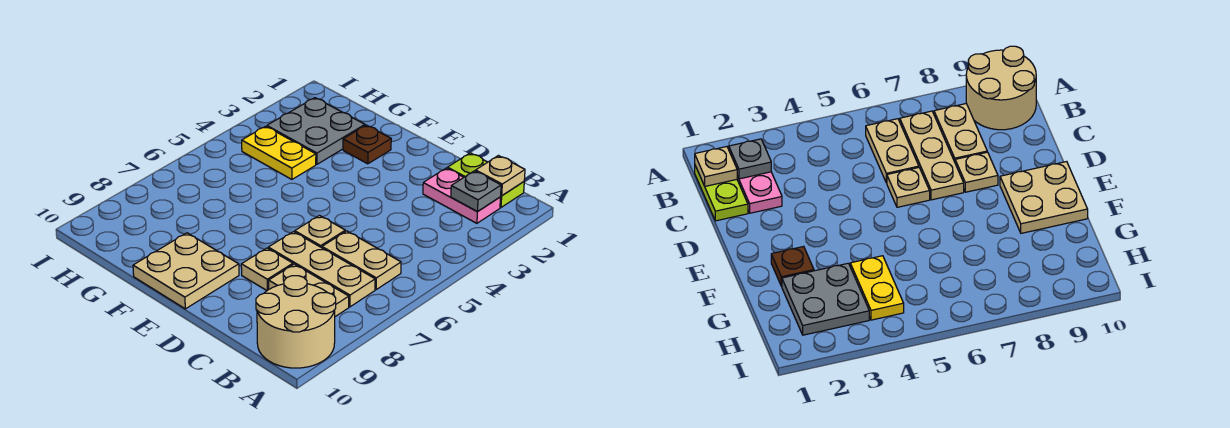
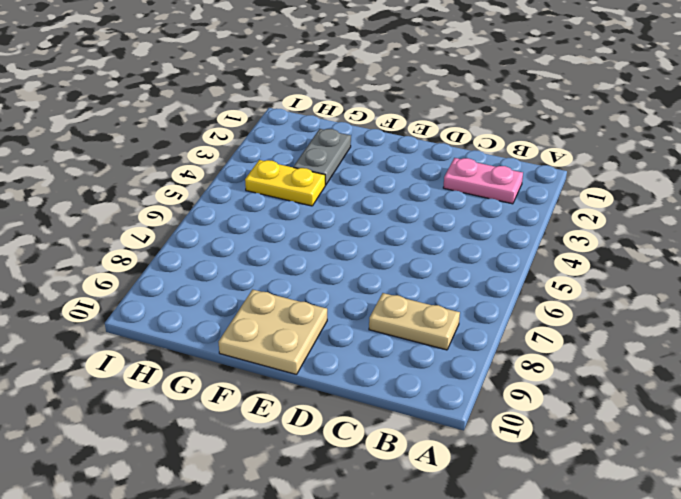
grey 1x2 plate [293,129,351,185] -> grey 2x2 plate [267,98,365,164]
none -> tan 2x2 round brick [256,276,336,368]
none -> lime 1x2 plate [447,153,524,207]
none -> tan 1x2 plate [322,231,401,289]

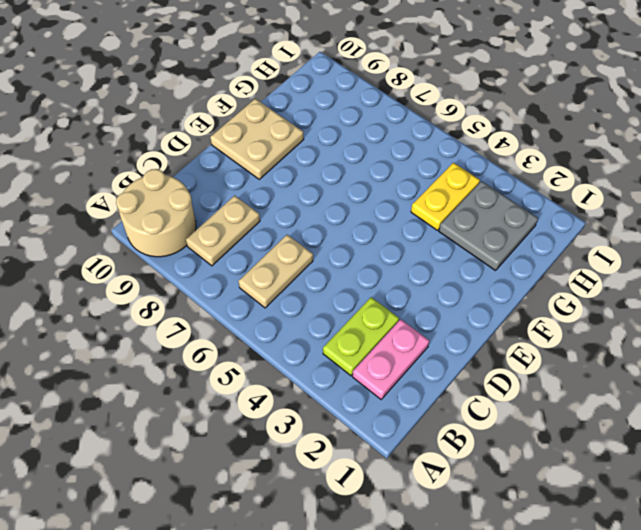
lime 1x2 plate [323,297,399,376] -> lime 1x2 plate moved to [447,153,524,207]
none -> tan 1x3 plate [268,232,375,307]
none -> tan 1x1 plate [295,216,345,248]
none -> tan 1x1 plate [241,248,293,290]

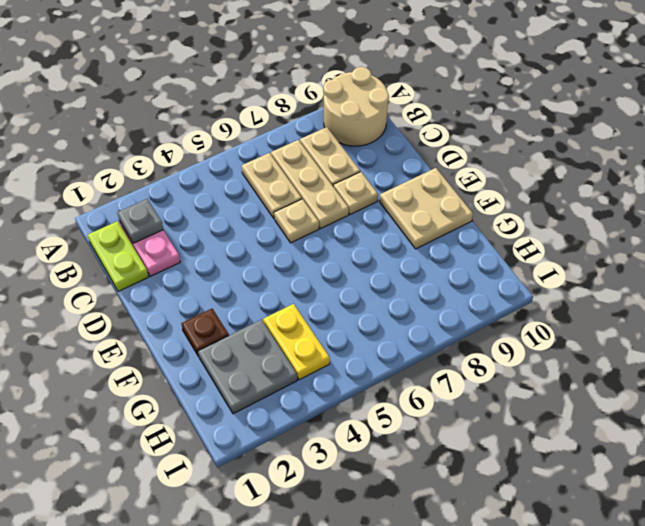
none -> tan 1x1 plate [476,156,525,196]

